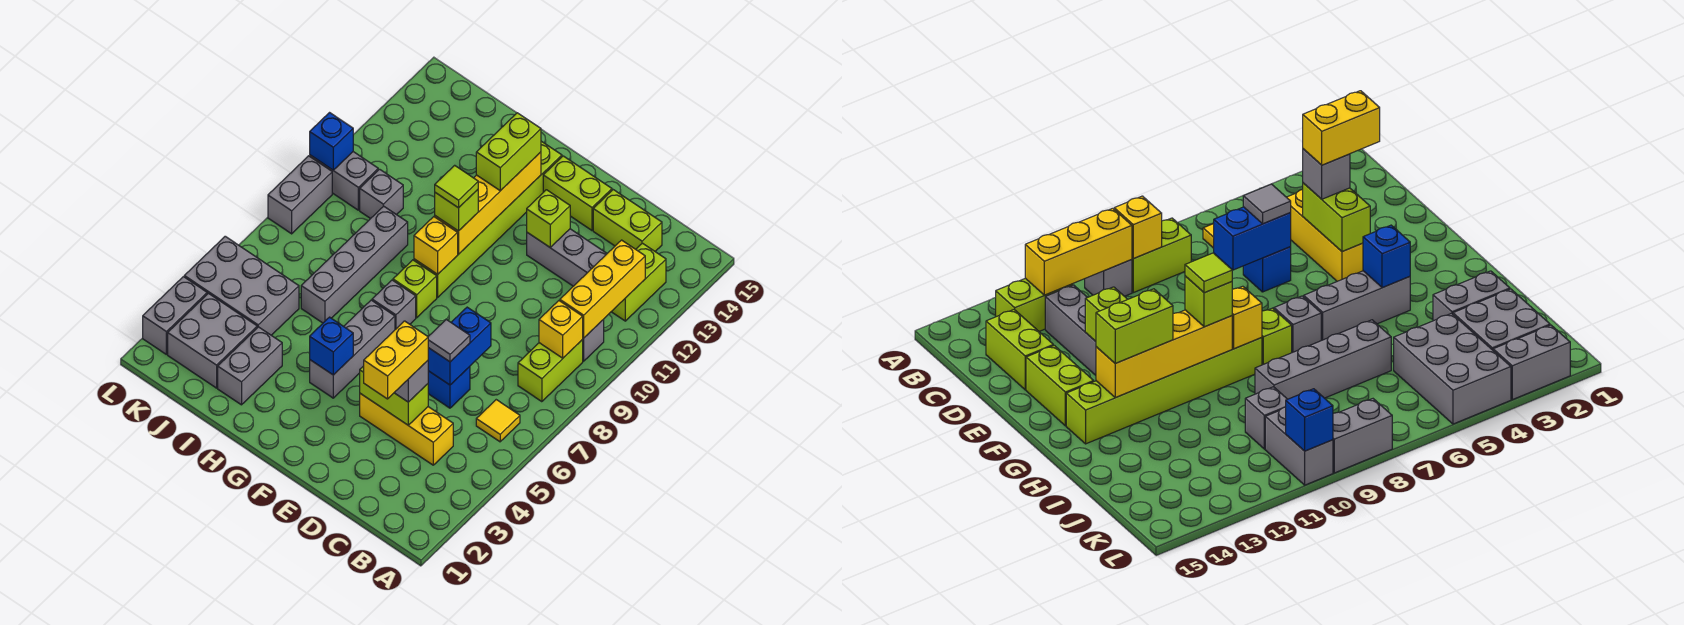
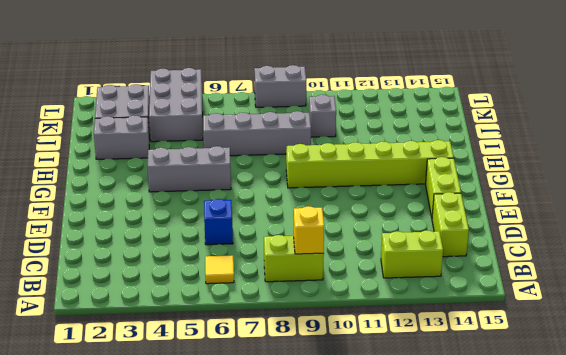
none -> grey 1x1 brick [582,319,604,361]
none -> yellow 1x3 brick [360,393,453,465]
none -> grey 1x3 brick [527,229,607,286]
none -> grey 1x1 brick [372,280,416,330]

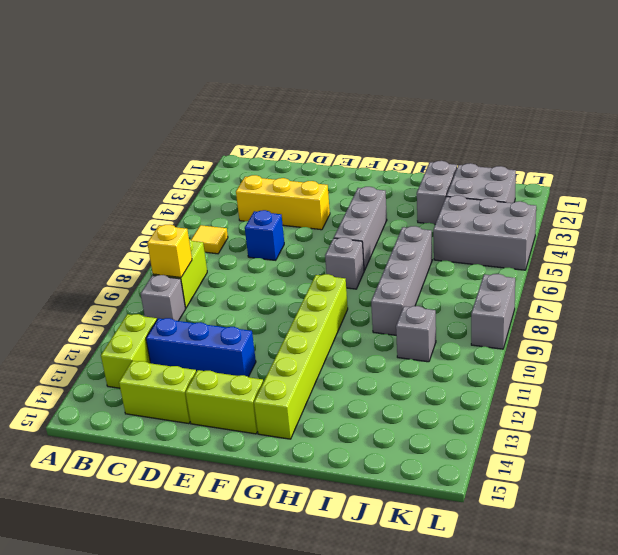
blue 1x3 brick [146,318,256,377] -> grey 1x3 brick [527,229,607,286]
none -> lime 1x1 brick [393,260,437,318]
none -> grey 1x2 brick [310,152,378,210]
none -> grey 1x2 brick [143,277,207,354]
none -> yellow 1x3 brick [560,240,645,338]

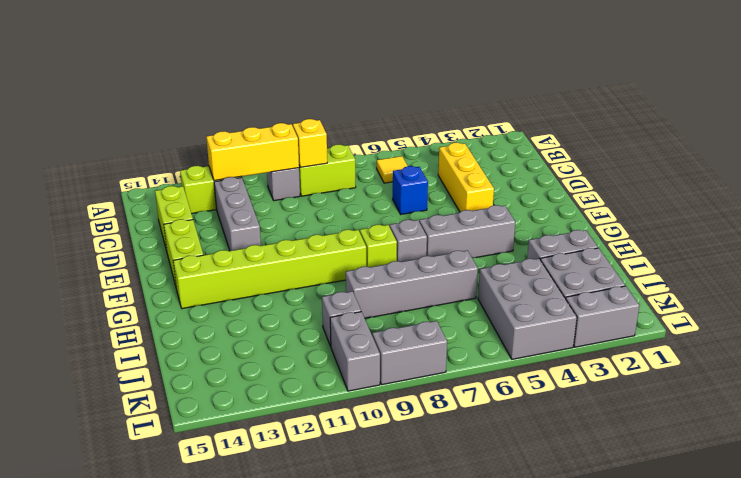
none -> lime 1x2 brick [360,366,428,425]
none -> blue 1x2 brick [428,307,491,385]
none -> lime 1x1 brick [527,190,570,247]
none -> blue 1x1 brick [310,317,353,375]

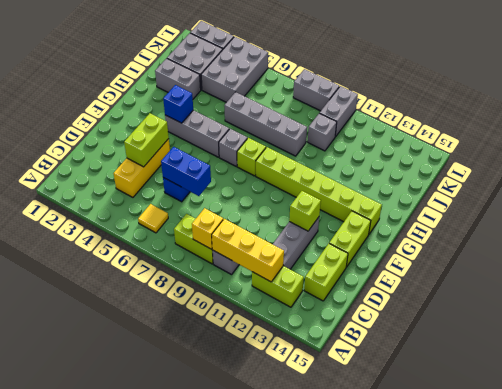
none -> yellow 1x1 brick [414,217,458,274]
none -> yellow 1x4 brick [435,152,541,254]
none -> blue 1x1 brick [310,113,353,170]
none -> grey 1x1 brick [394,361,428,402]

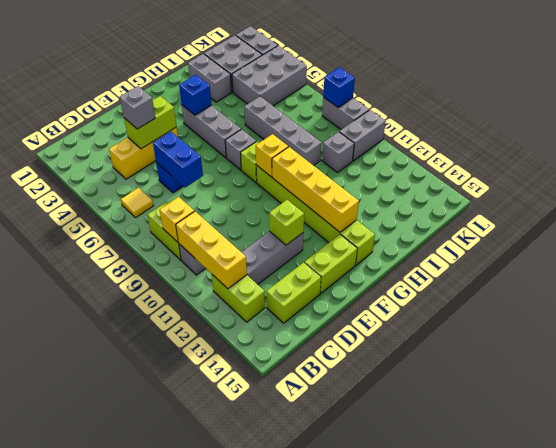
blue 1x1 brick [323,67,355,108] -> blue 1x1 brick moved to [310,113,353,170]
none -> grey 1x1 tile [428,320,470,362]
none -> lime 1x1 brick [435,190,478,231]
none -> lime 1x2 brick [476,113,541,191]
none -> yellow 1x2 brick [364,321,428,399]

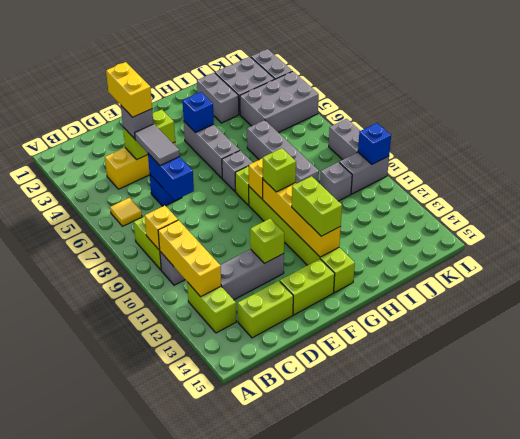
grey 1x2 tile [135,124,180,166] -> grey 1x1 tile [428,320,470,362]
none -> lime 1x1 tile [435,165,478,208]

